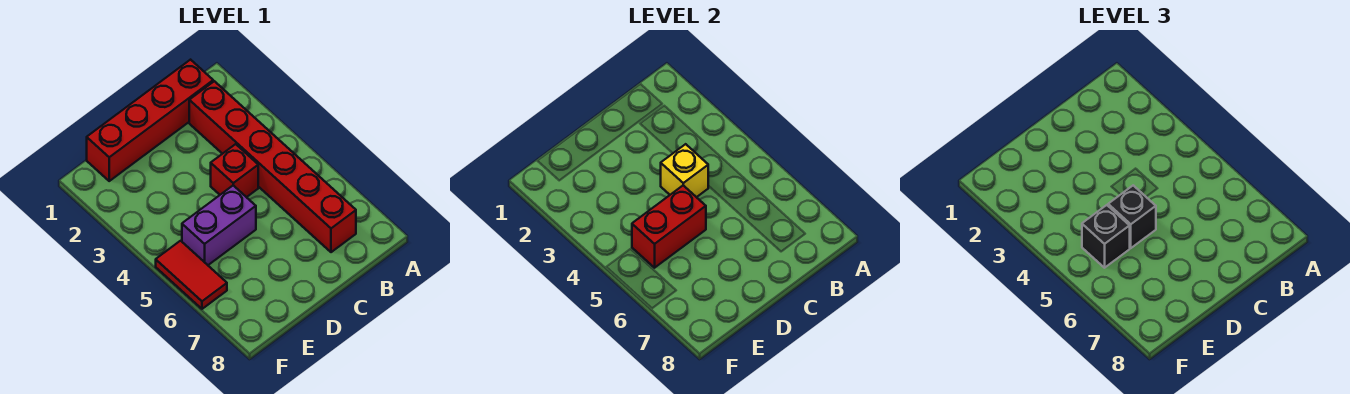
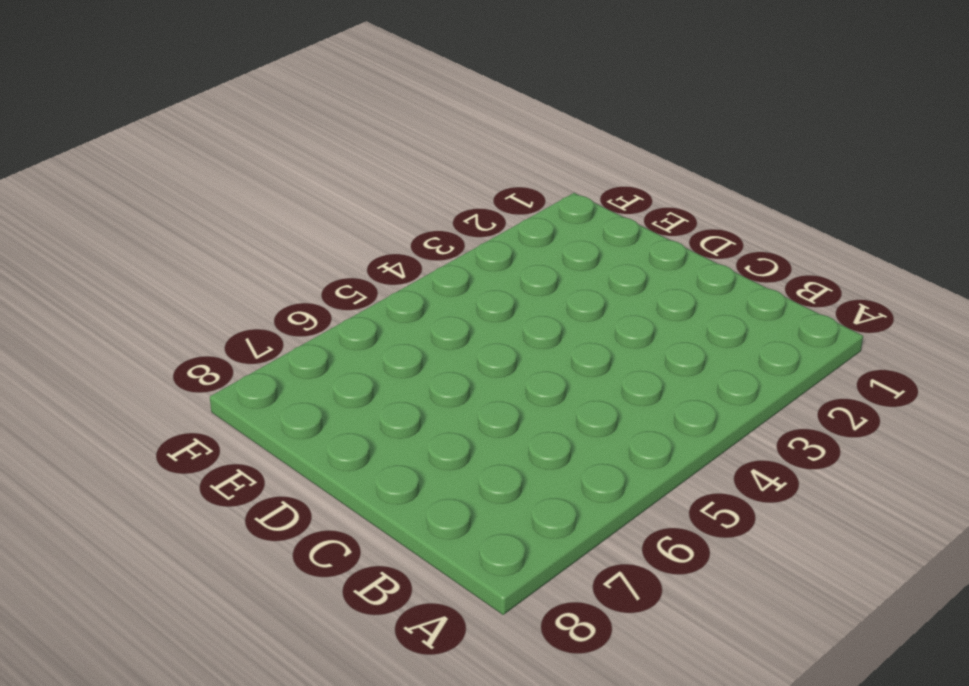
none -> red 1x4 brick [87,60,213,181]
none -> red 1x6 brick [189,81,356,252]

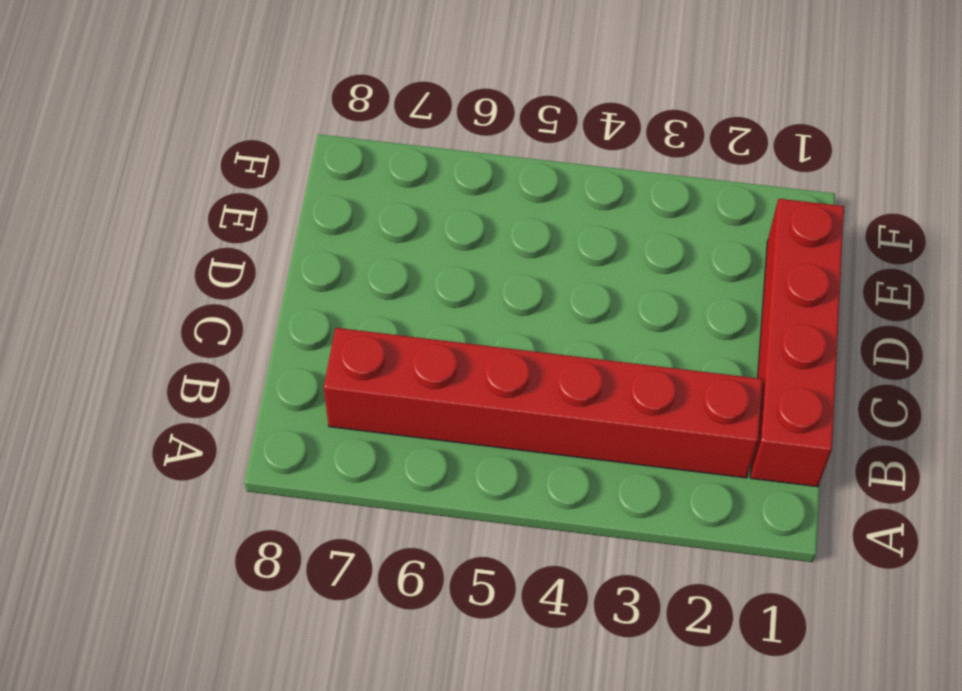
none -> red 1x1 brick [211,144,258,197]
none -> purple 1x2 brick [182,185,256,265]

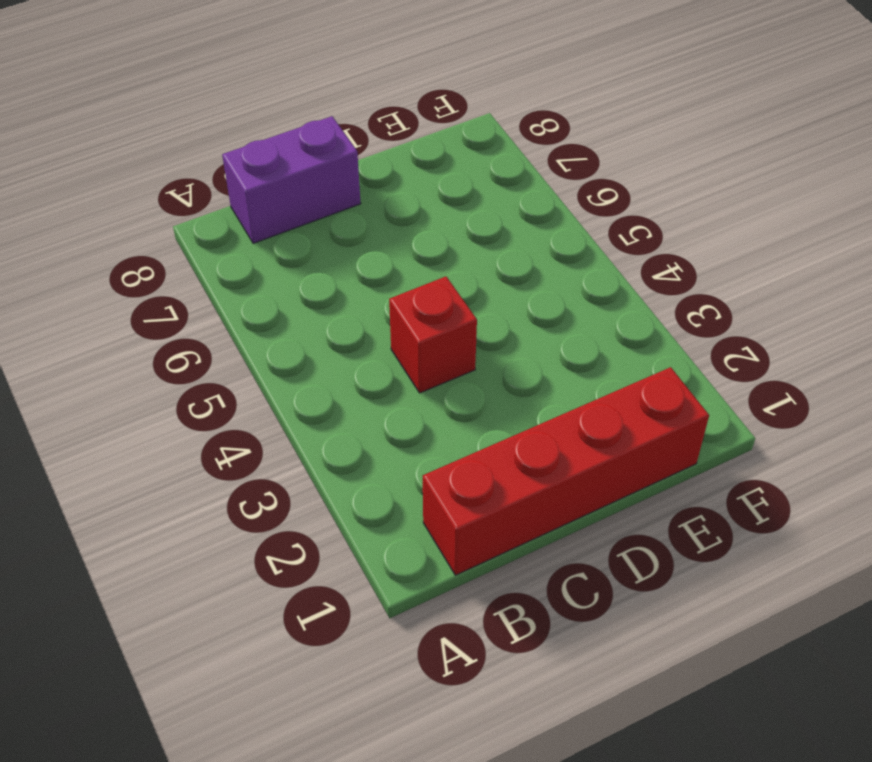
purple 1x2 brick [222,116,361,243] -> purple 1x2 brick moved to [182,185,256,265]
none -> red 1x6 brick [189,81,356,252]
none -> red 1x2 tile [156,241,227,309]

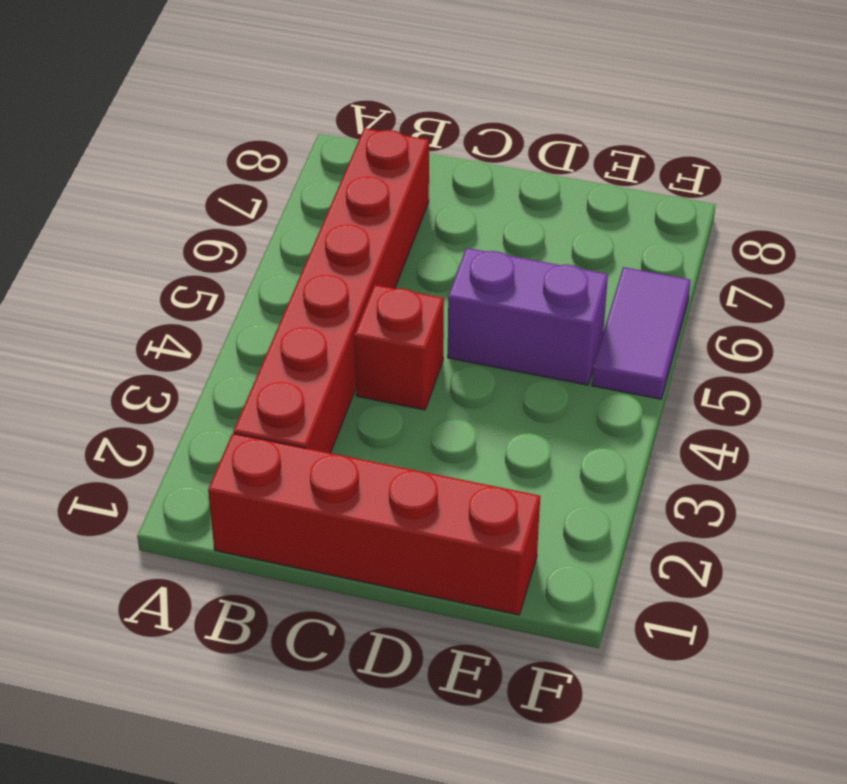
purple 1x2 tile [592,267,691,399] -> red 1x2 tile [156,241,227,309]
none -> yellow 1x1 brick [661,144,708,197]
none -> red 1x2 brick [632,185,706,268]

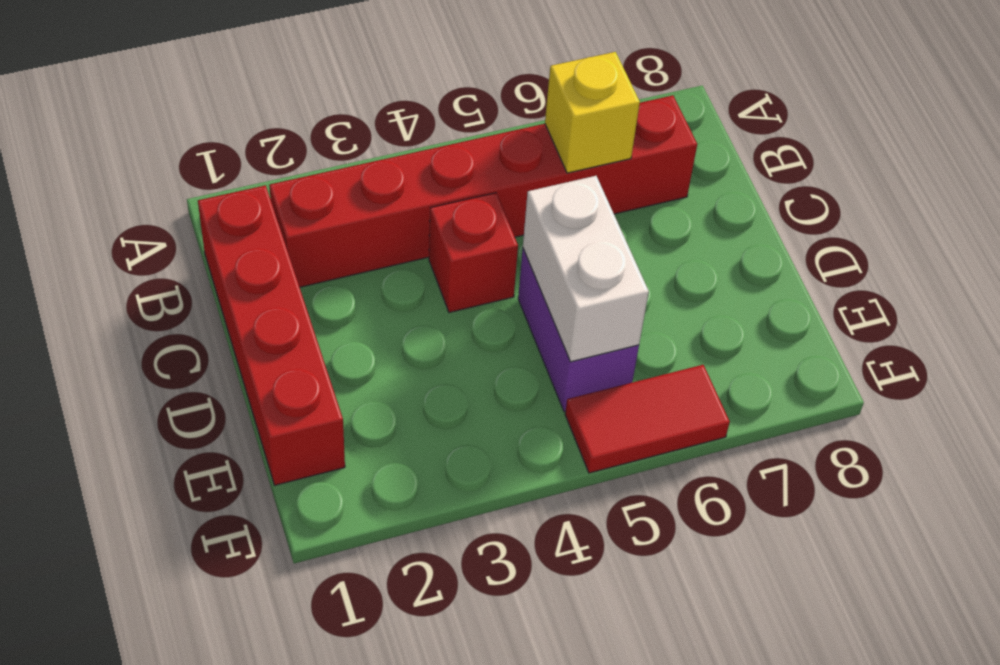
yellow 1x1 brick [545,52,640,173] -> yellow 1x1 brick moved to [661,144,708,197]
white 1x2 brick [523,176,649,362] -> red 1x2 brick [632,185,706,268]
none -> black 1x1 brick [1108,185,1156,248]
none -> black 1x1 brick [1082,205,1130,268]

